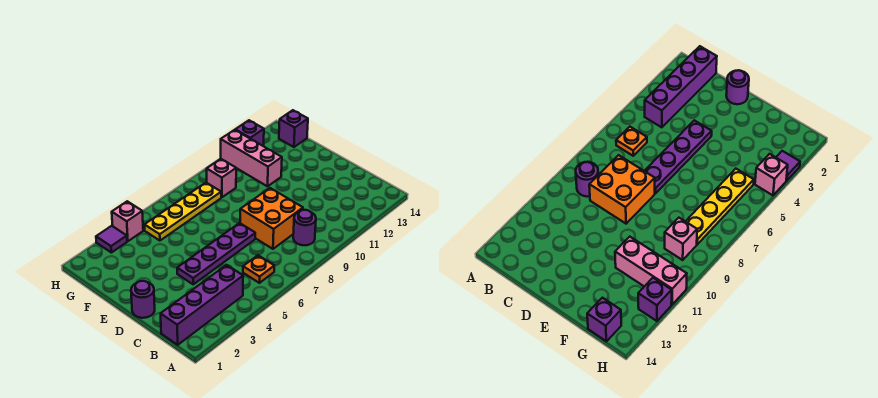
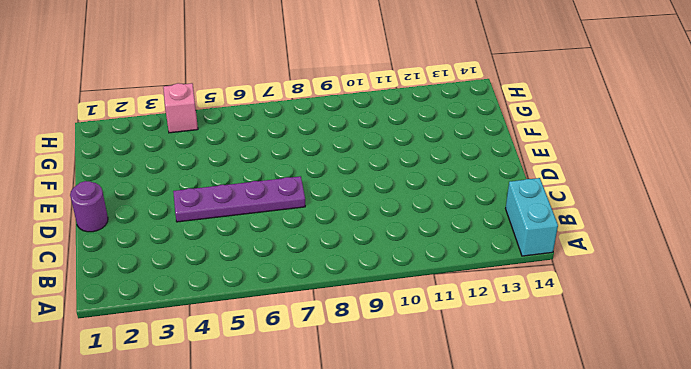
cyan 1x2 brick [506,178,558,256] -> none
none -> purple 1x4 brick [161,265,243,345]
none -> orange 1x1 plate [243,255,274,283]
none -> purple 1x1 round brick [293,210,316,245]

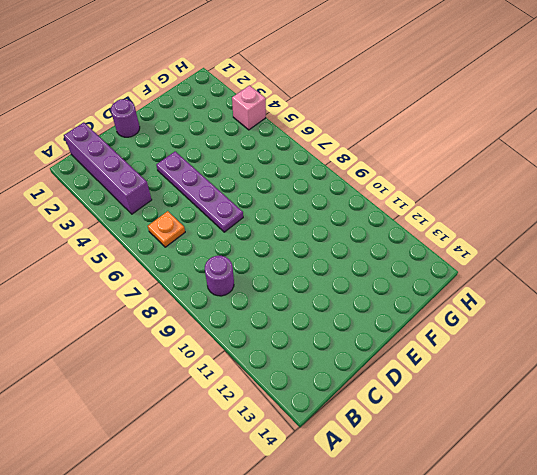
none -> orange 2x2 brick [240,188,303,249]
none -> pink 1x3 brick [221,130,282,186]
none -> yellow 1x4 plate [145,183,221,241]

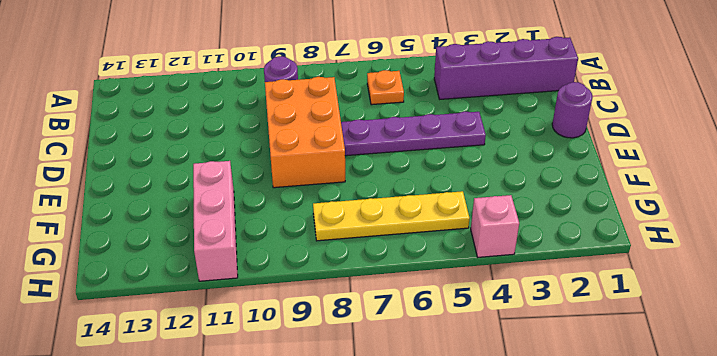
orange 2x3 brick [265,77,345,188] -> orange 2x2 brick [240,188,303,249]
none -> pink 1x1 brick [206,159,236,197]
none -> purple 1x1 brick [279,110,308,147]
none -> purple 1x1 tile [96,226,127,253]

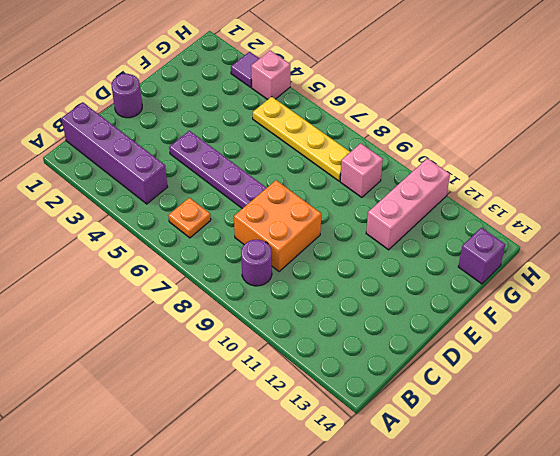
none -> purple 1x1 brick [235,120,264,146]

